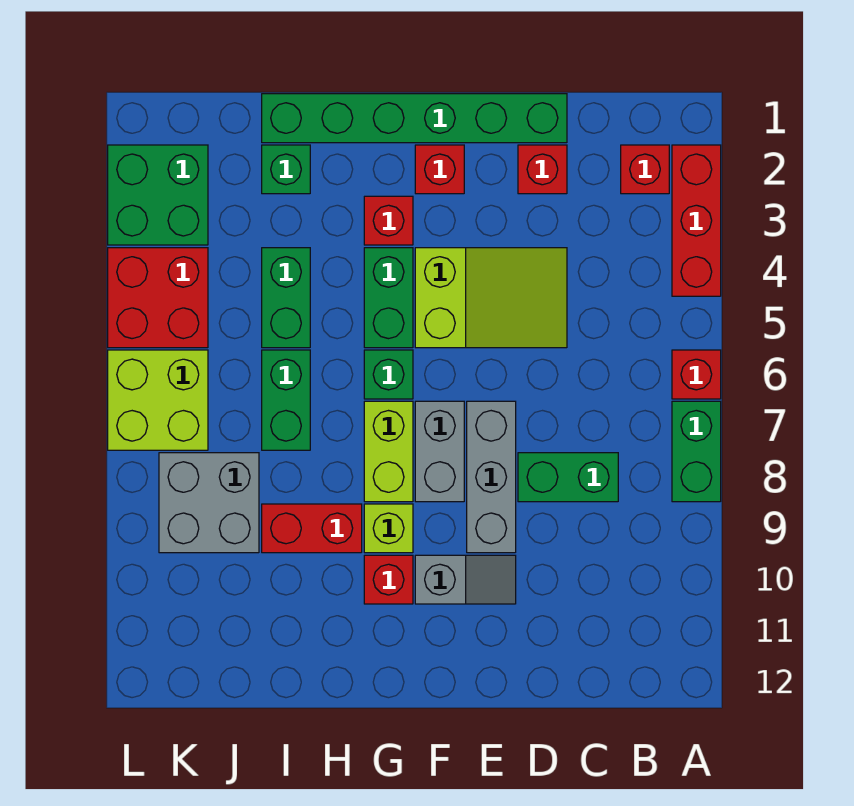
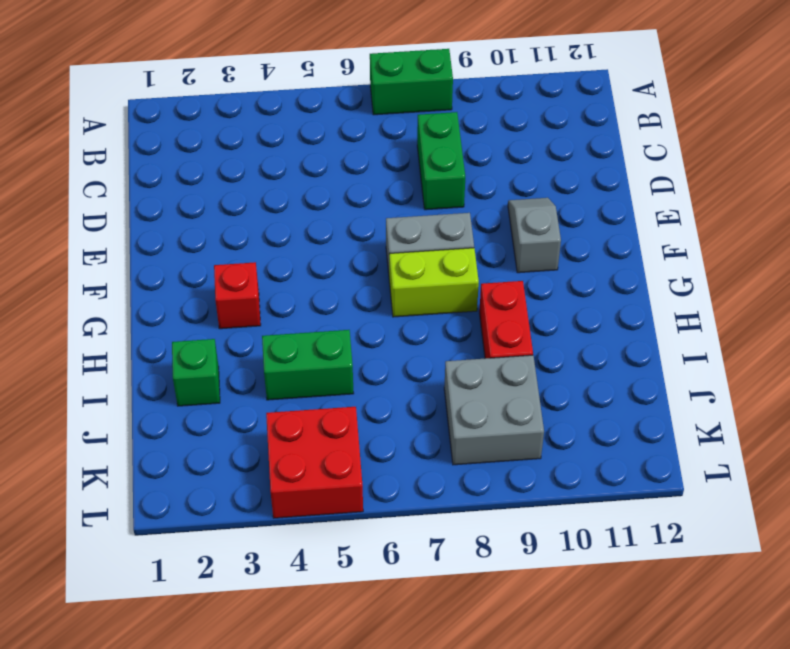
none -> red 1x3 brick [672,145,721,296]
none -> red 1x1 brick [672,350,721,399]
none -> red 1x1 brick [621,145,669,194]

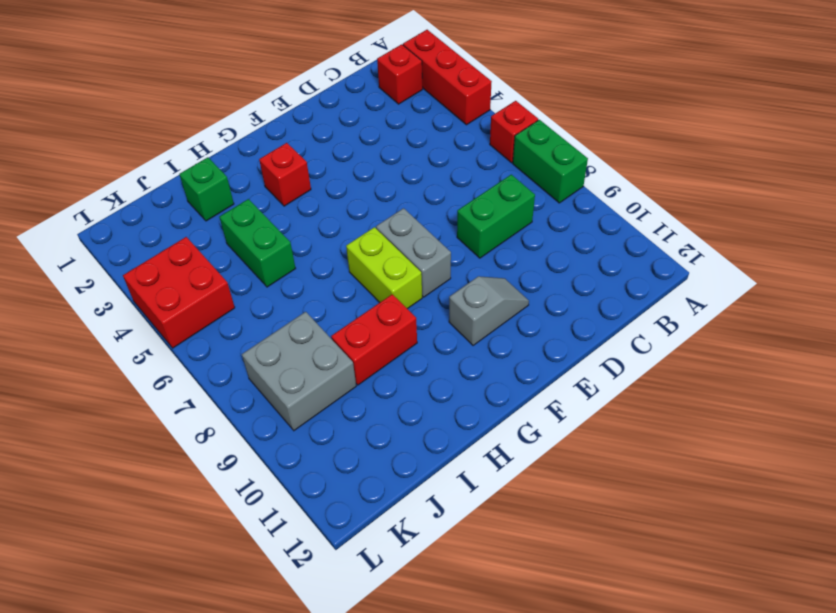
none -> green 1x6 brick [262,94,567,143]
none -> red 1x1 brick [518,145,567,194]
none -> lime 2x3 slope [415,248,567,348]

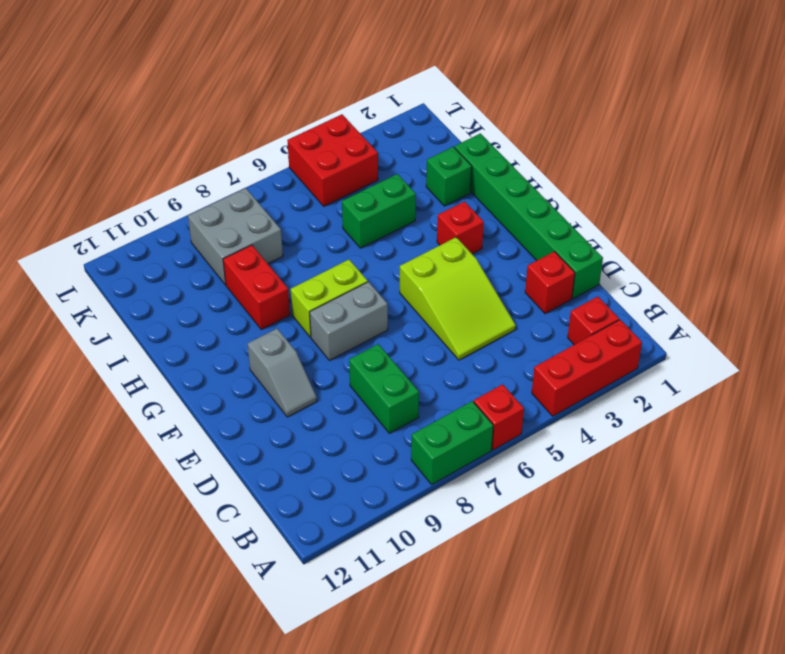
none -> grey 1x3 brick [467,401,516,553]
none -> red 1x1 brick [415,145,464,194]
none -> green 1x2 brick [364,248,413,348]

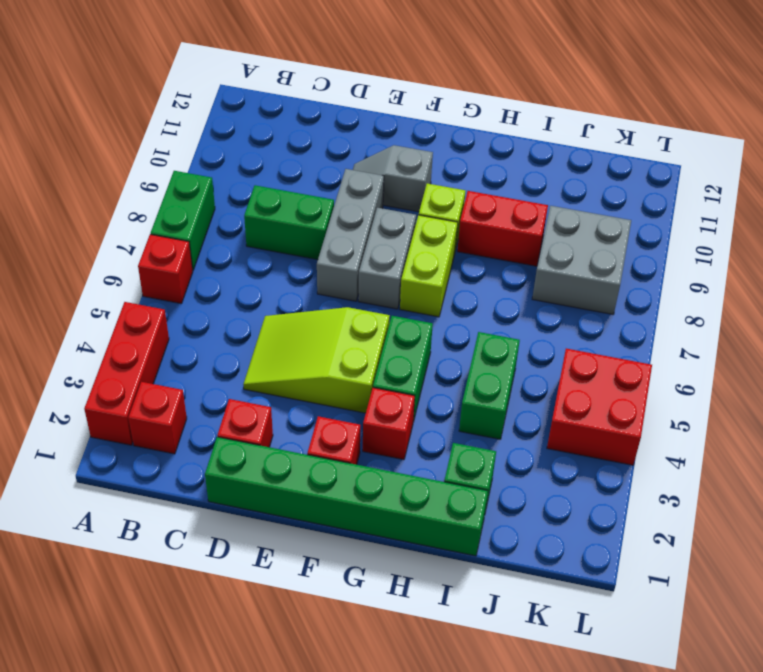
none -> green 1x1 brick [364,350,413,399]
none -> red 1x1 brick [364,555,413,604]
none -> green 1x2 brick [262,350,310,450]

